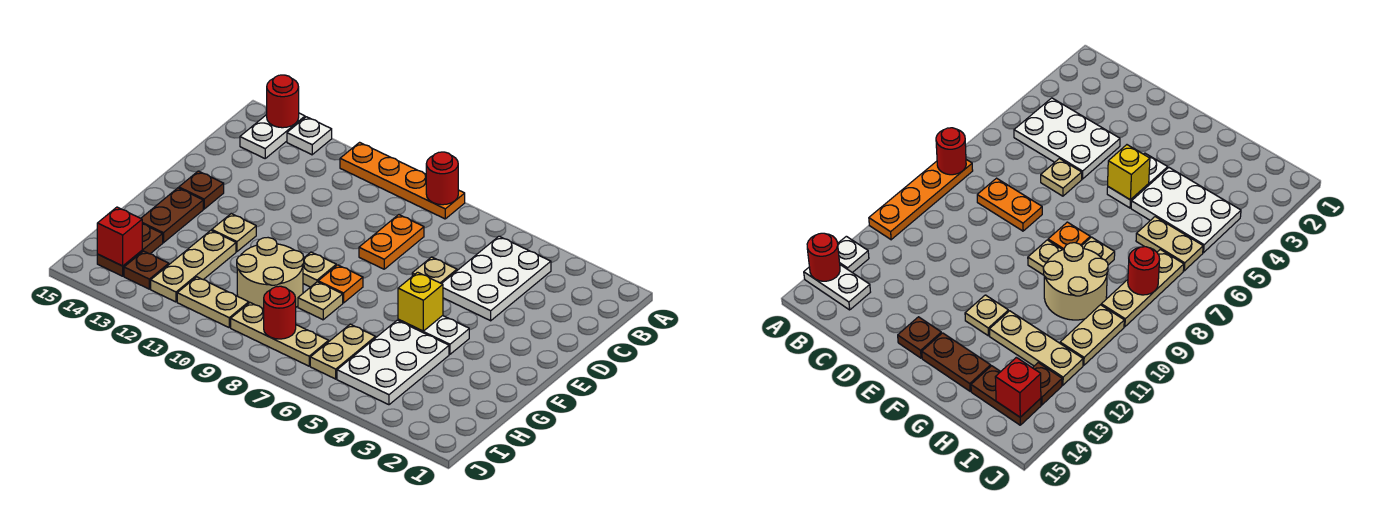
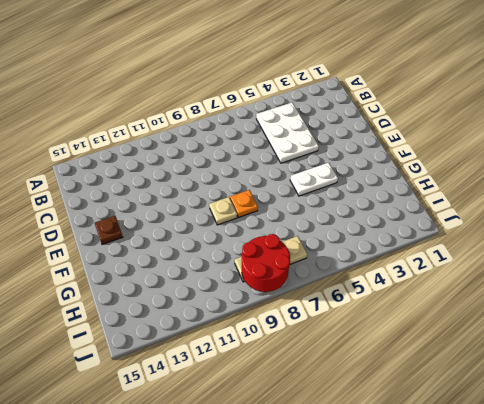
red 2x2 round brick [242,234,290,292] -> red 1x1 round brick [264,286,296,339]
none -> orange 1x4 plate [340,142,465,219]
none -> white 1x1 plate [287,117,332,155]
none -> white 1x2 plate [240,113,305,158]

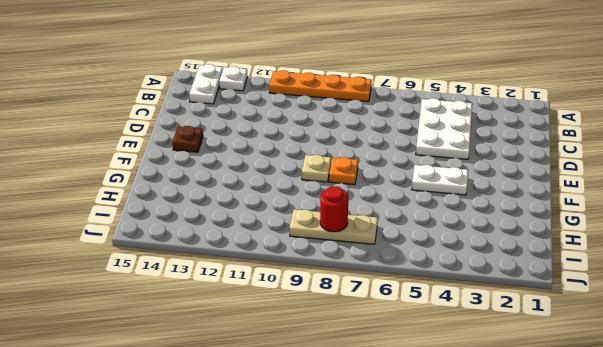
none -> orange 1x2 plate [359,215,424,269]
none -> tan 1x1 plate [412,257,457,284]
none -> tan 1x1 plate [212,214,256,251]

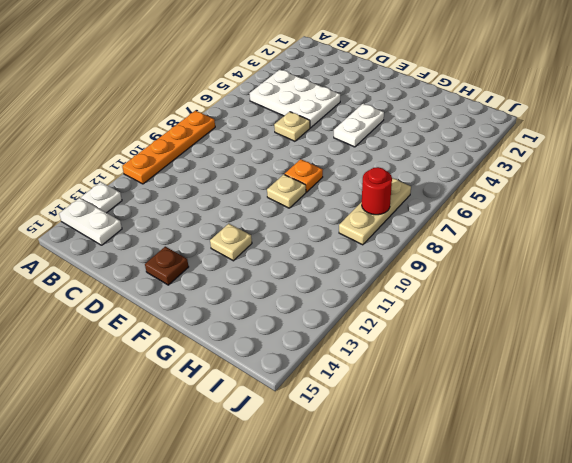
none -> orange 1x2 plate [359,215,424,269]
none -> brown 1x2 plate [141,188,203,243]
none -> white 2x3 plate [337,320,449,405]

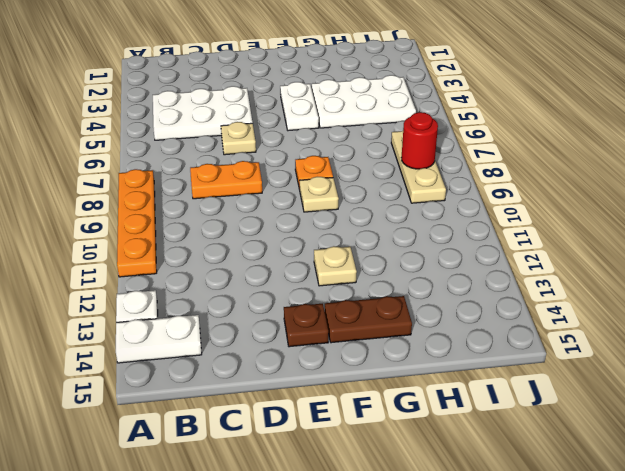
none -> tan 1x1 plate [298,282,343,320]
none -> tan 2x2 round brick [237,238,304,309]
none -> tan 1x3 plate [151,230,236,302]

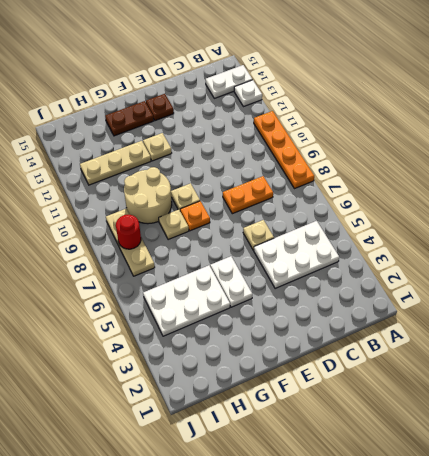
none -> tan 1x2 plate [310,324,376,379]
none -> brown 1x2 plate [97,224,163,276]
none -> tan 1x2 plate [177,277,249,327]

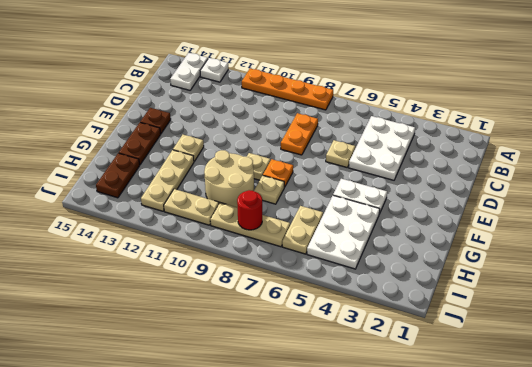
none -> brown 1x1 plate [124,251,169,289]
none -> red 1x1 round brick [426,152,458,205]
none -> red 1x1 round brick [267,75,299,128]

